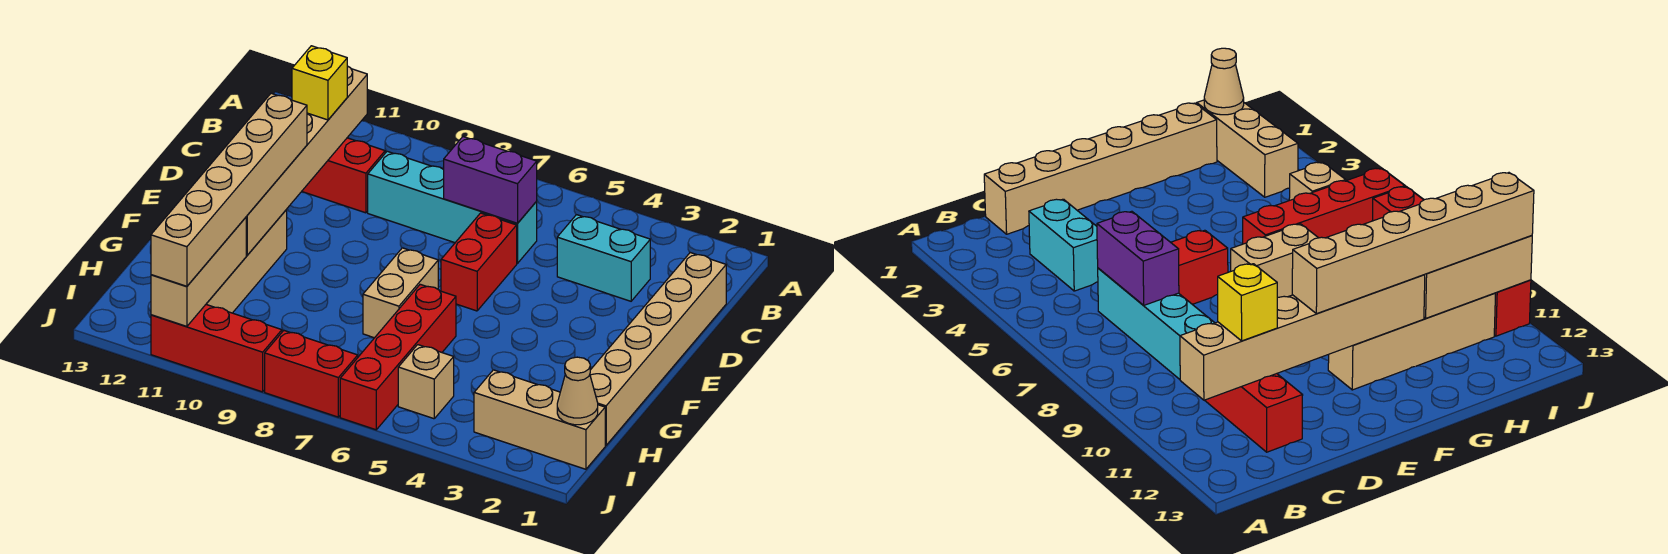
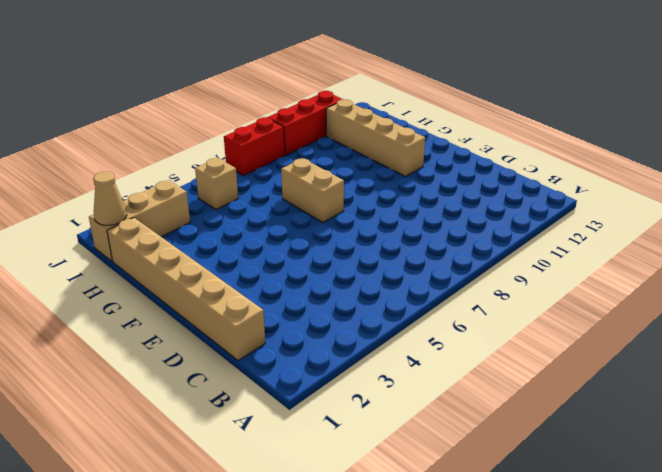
none -> cyan 1x2 brick [557,215,650,301]
none -> cyan 1x4 brick [368,151,537,263]
none -> red 1x3 brick [302,138,385,213]

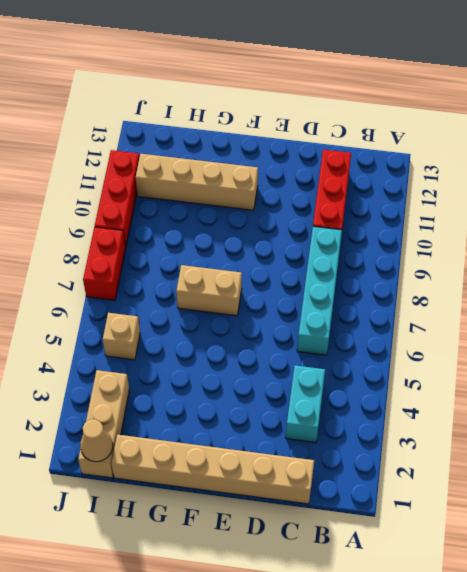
none -> red 1x2 brick [441,213,517,311]
none -> red 1x4 brick [340,284,456,430]
none -> tan 1x6 brick [246,66,367,255]

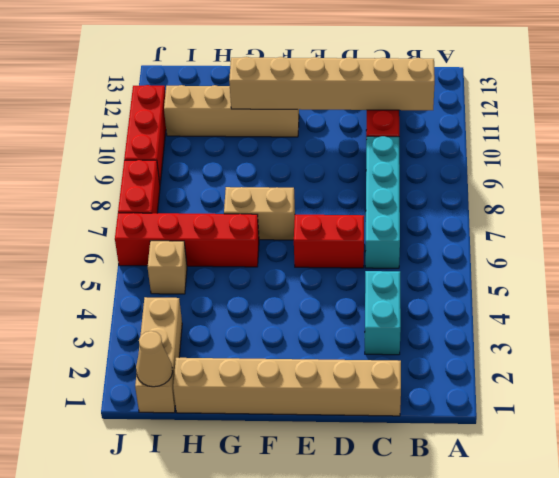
none -> purple 1x2 brick [444,137,537,223]
none -> tan 1x3 brick [151,218,246,326]
none -> yellow 1x1 brick [292,46,347,120]

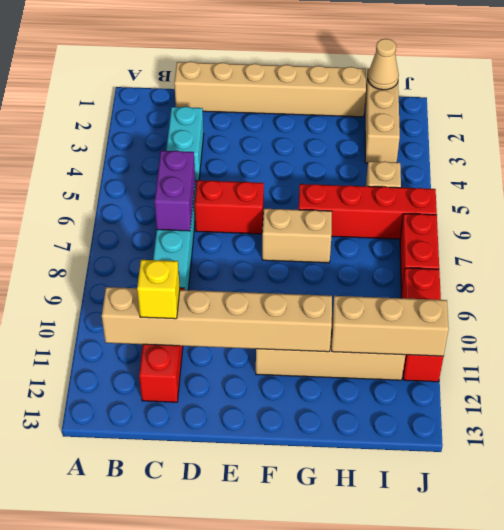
none -> tan 1x6 brick [151,93,307,286]

